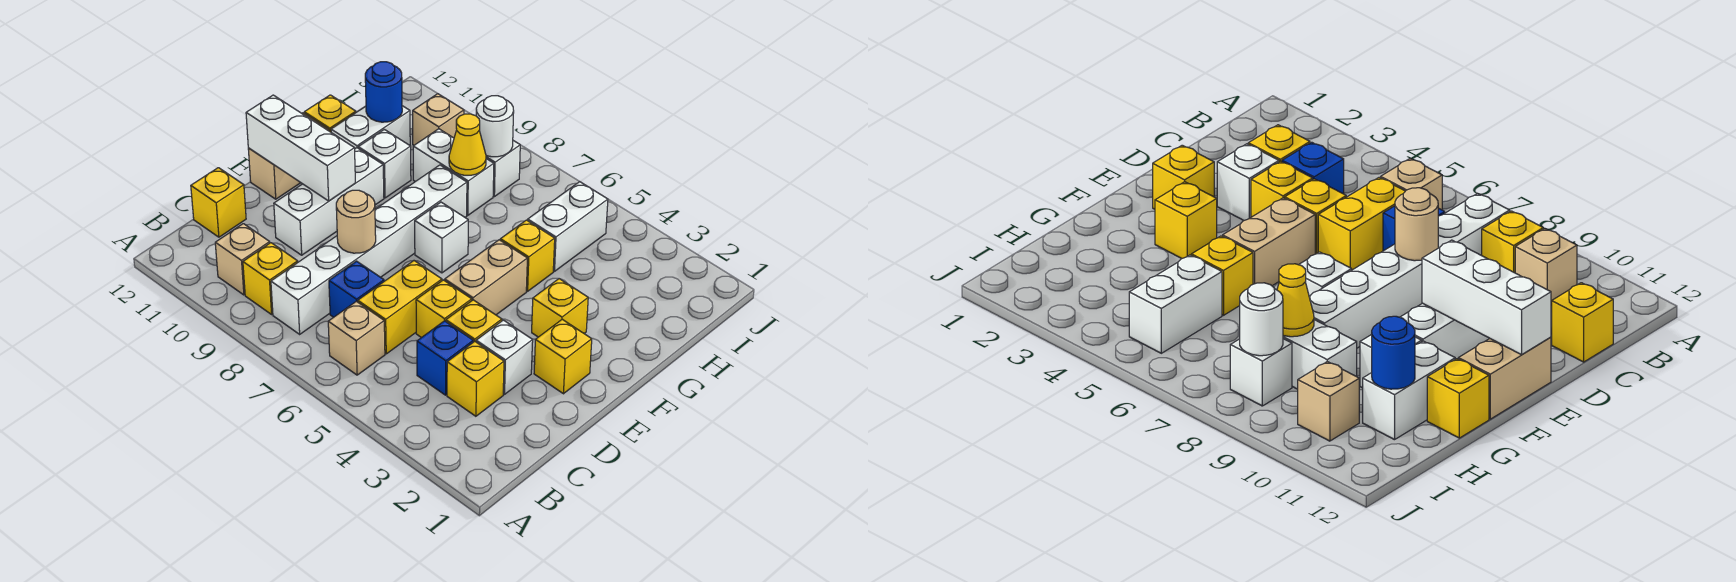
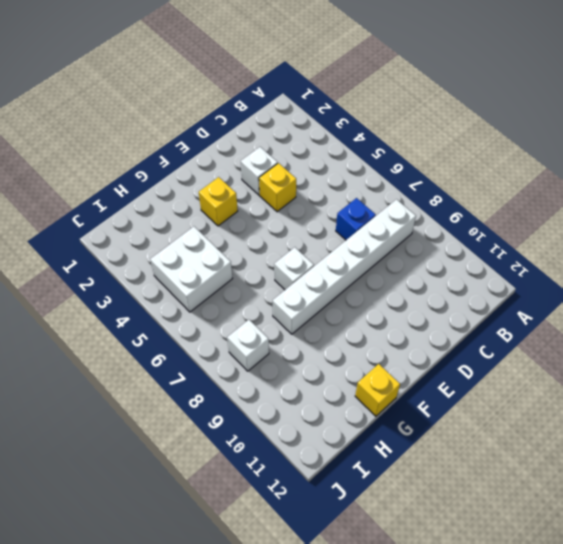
white 2x2 brick [150,227,232,312] -> white 1x2 brick [528,182,608,271]
none -> tan 1x1 brick [328,301,385,375]
none -> yellow 1x1 brick [243,243,298,314]
none -> tan 1x1 brick [215,224,270,295]
none -> yellow 1x1 brick [447,341,504,416]

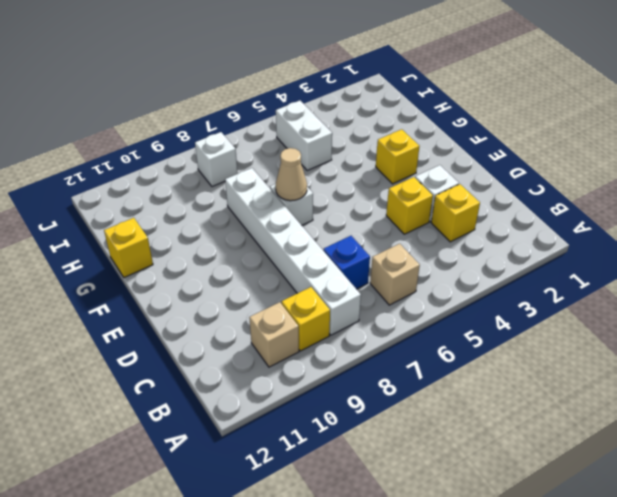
tan 1x1 cone [276,148,307,201] -> none
none -> blue 1x1 brick [417,321,473,395]
none -> yellow 1x2 brick [358,261,442,354]
none -> yellow 1x1 brick [191,168,246,237]
none -> yellow 1x1 brick [416,280,472,338]

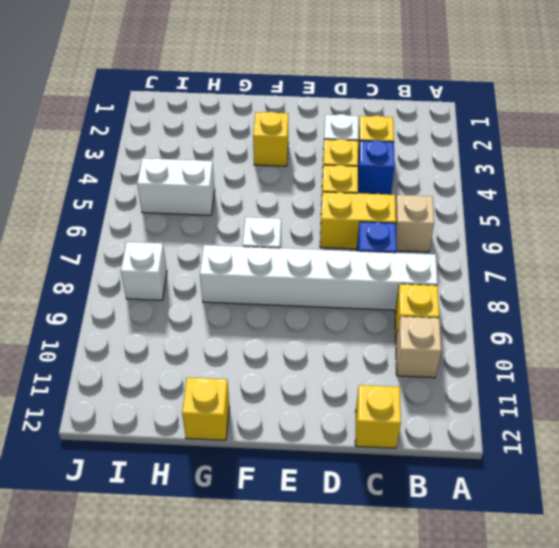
none -> white 1x3 brick [274,148,384,255]
none -> yellow 1x1 brick [534,319,592,394]
none -> tan 1x2 brick [445,240,527,315]
none -> tan 1x2 brick [248,113,329,199]

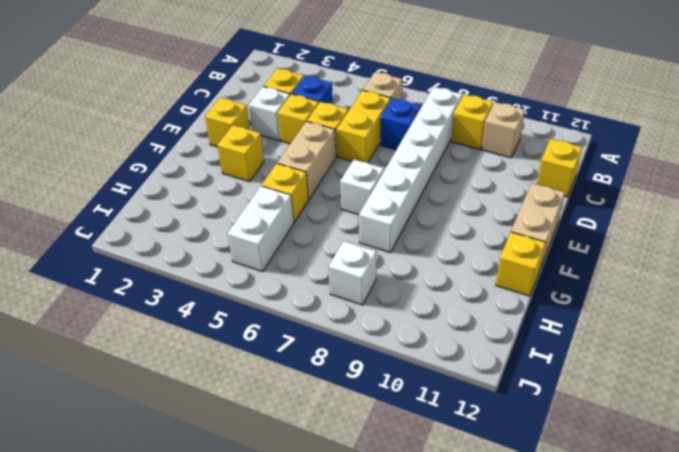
none -> white 1x3 brick [274,148,384,255]
none -> white 1x1 brick [358,129,411,198]
none -> white 1x2 brick [331,106,410,149]
none -> white 1x2 brick [413,129,494,215]

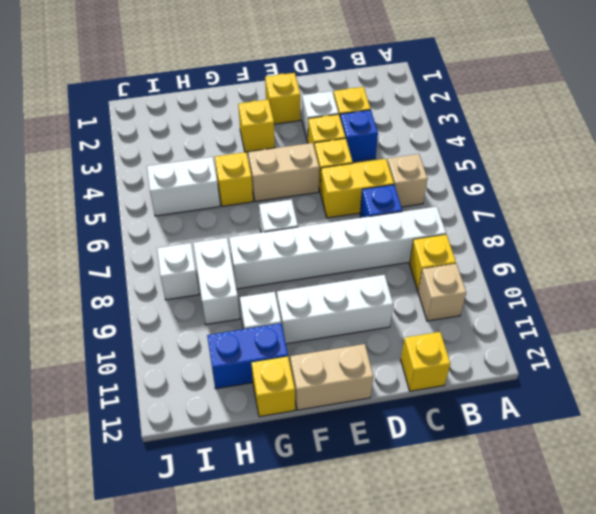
blue 1x2 brick [207,323,288,389] -> white 1x2 brick [331,106,410,149]
none -> tan 1x1 brick [413,94,464,145]
none -> tan 1x1 round brick [336,190,376,253]
none -> white 1x3 brick [246,95,355,201]
none -> yellow 1x1 cone [449,114,486,175]

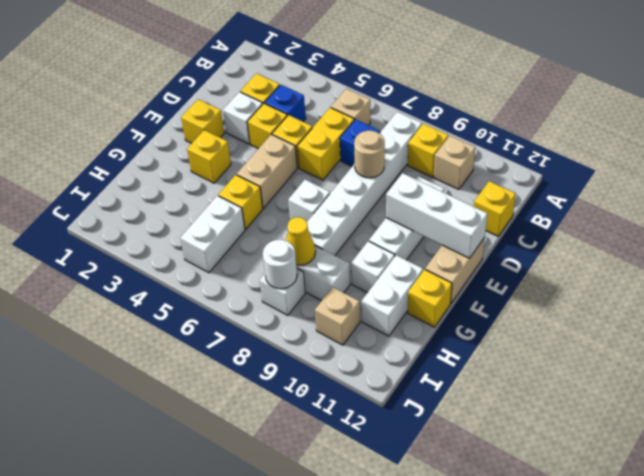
none -> blue 1x1 round brick [365,62,402,122]

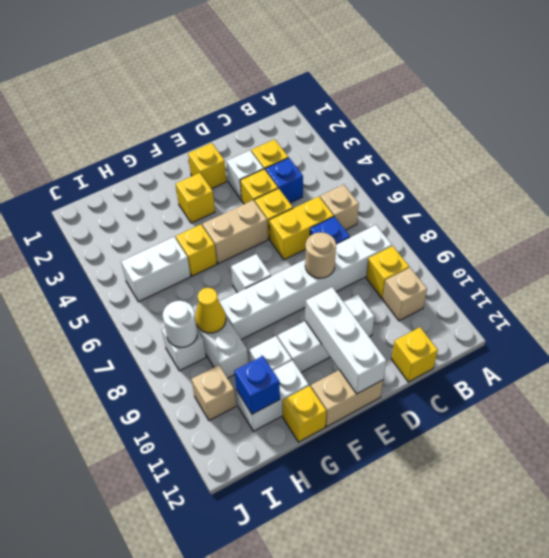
blue 1x1 brick [234,356,280,414] -> blue 1x1 round brick [365,62,402,122]

